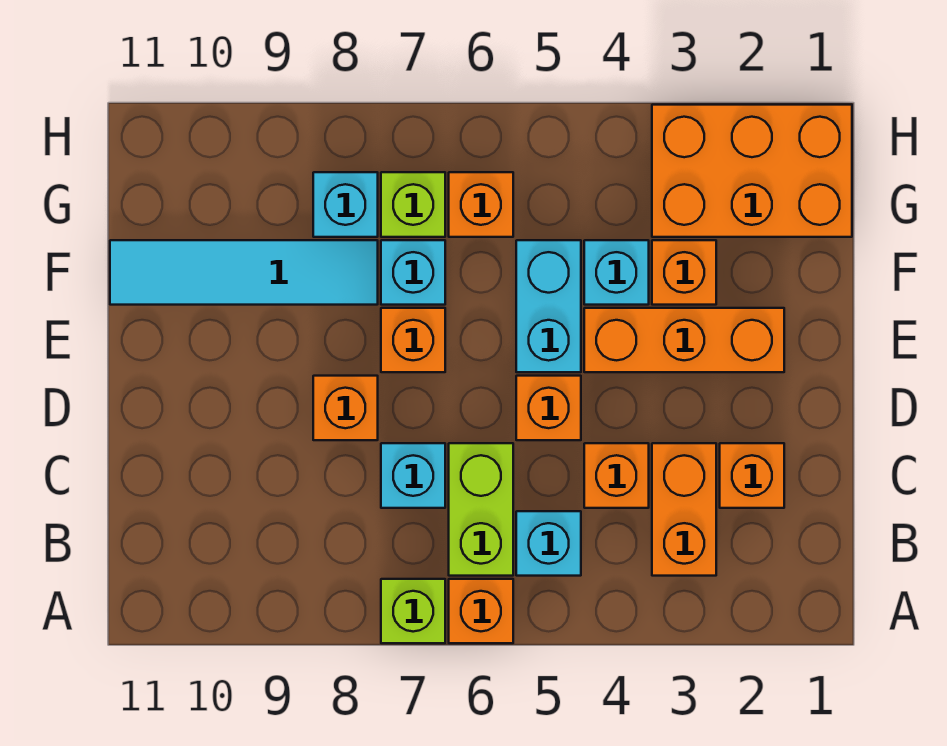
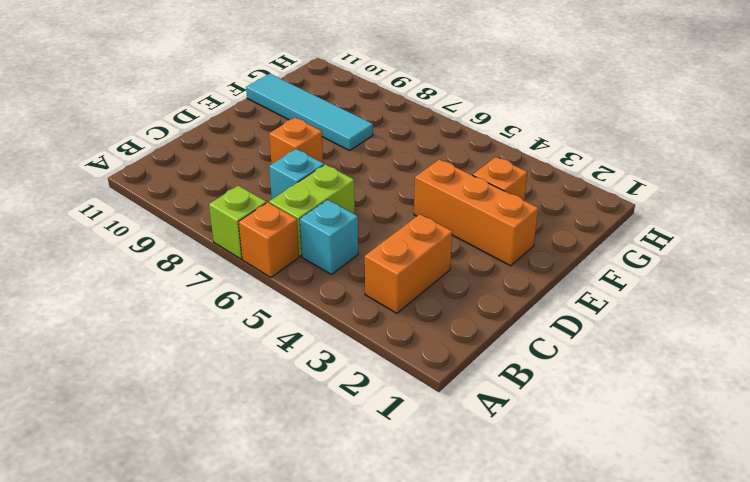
none -> orange 1x1 brick [720,443,784,508]
none -> orange 1x1 brick [584,443,649,508]
none -> orange 1x1 brick [516,376,581,440]

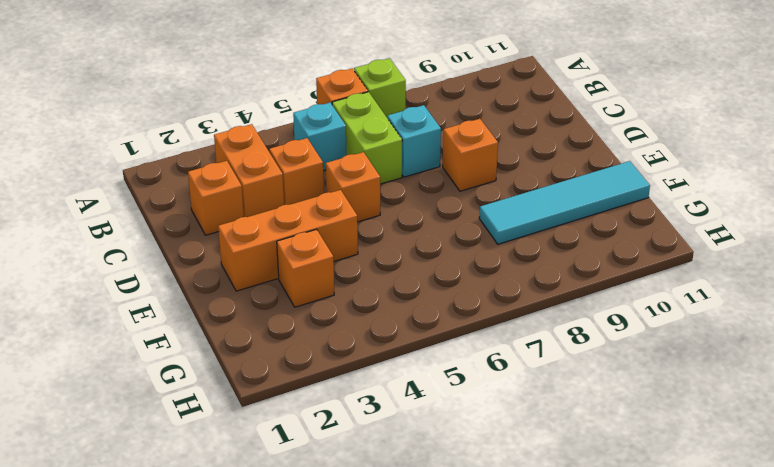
none -> cyan 1x2 brick [516,240,581,372]
none -> orange 1x1 brick [381,308,445,372]
none -> cyan 1x1 brick [584,240,649,305]

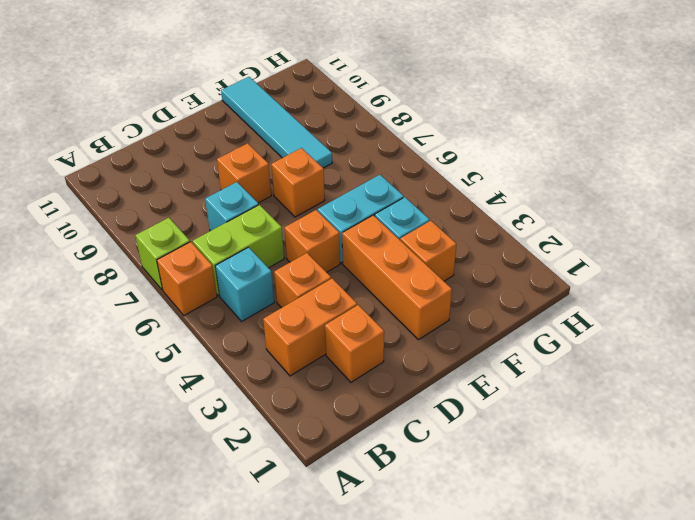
none -> cyan 1x1 brick [381,240,445,305]
none -> orange 2x3 brick [652,105,852,237]
none -> orange 1x1 brick [449,172,513,237]

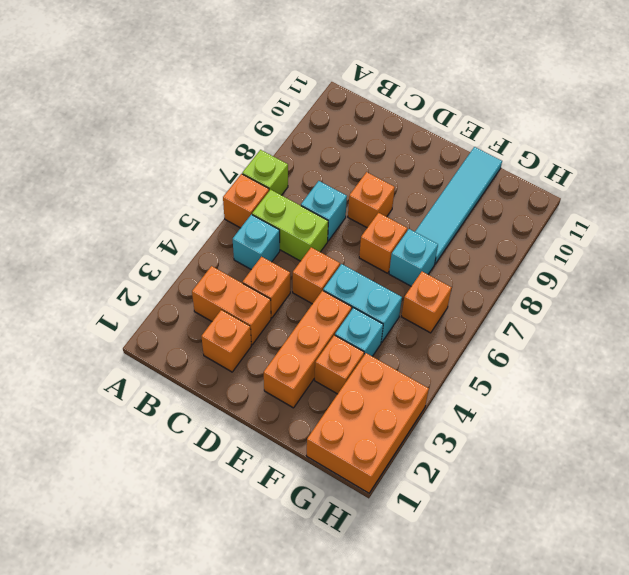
none -> lime 1x1 brick [381,172,445,237]
none -> cyan 1x1 brick [313,172,378,237]

